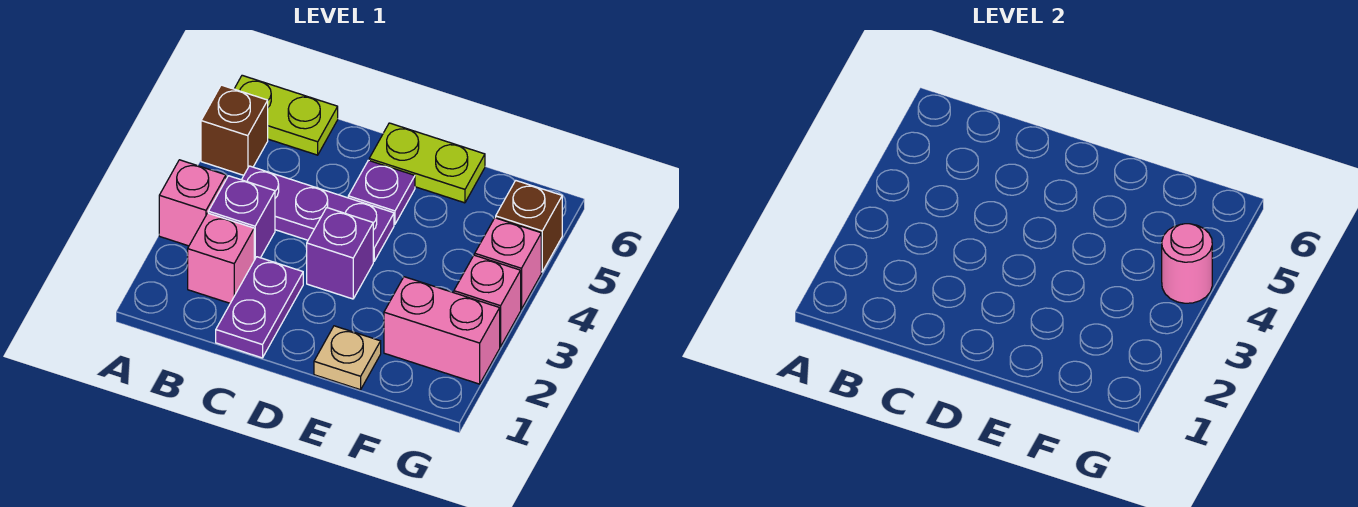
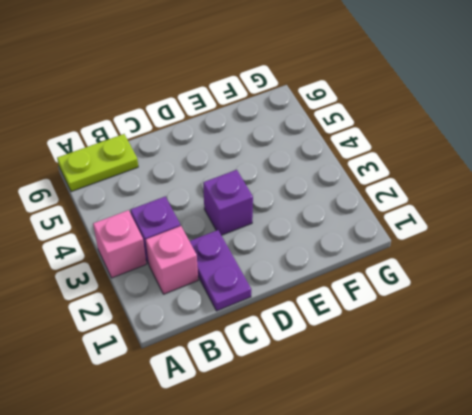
none -> brown 1x1 brick [201,85,268,175]
none -> purple 1x3 plate [242,166,394,262]
none -> purple 1x1 plate [348,160,415,224]

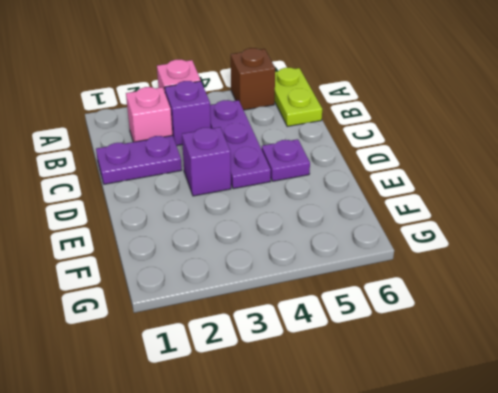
none -> lime 1x2 plate [369,123,485,203]
none -> tan 1x1 plate [314,326,381,390]
none -> pink 1x2 brick [384,277,500,384]

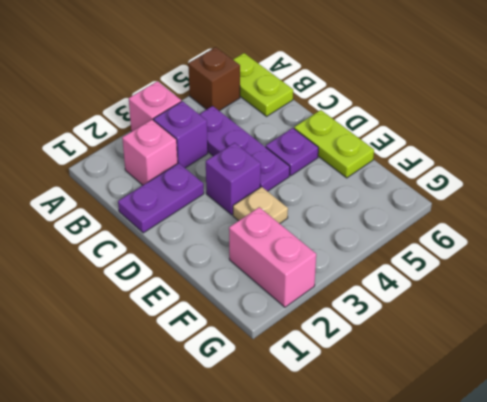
tan 1x1 plate [233,187,288,224] -> tan 1x1 plate moved to [314,326,381,390]
none -> pink 1x1 brick [454,255,521,347]
none -> pink 1x1 brick [475,218,541,309]
none -> brown 1x1 brick [496,181,562,272]

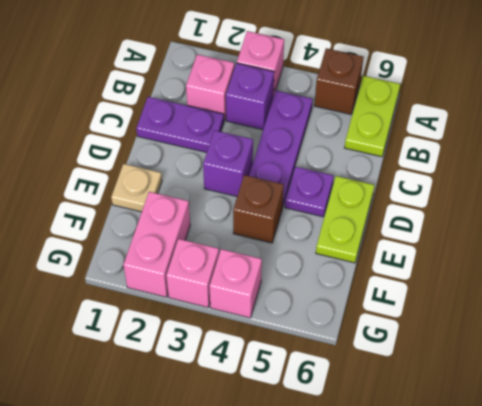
brown 1x1 brick [233,175,284,243] -> brown 1x1 brick moved to [496,181,562,272]
none -> pink 1x1 round brick [1162,224,1212,303]

